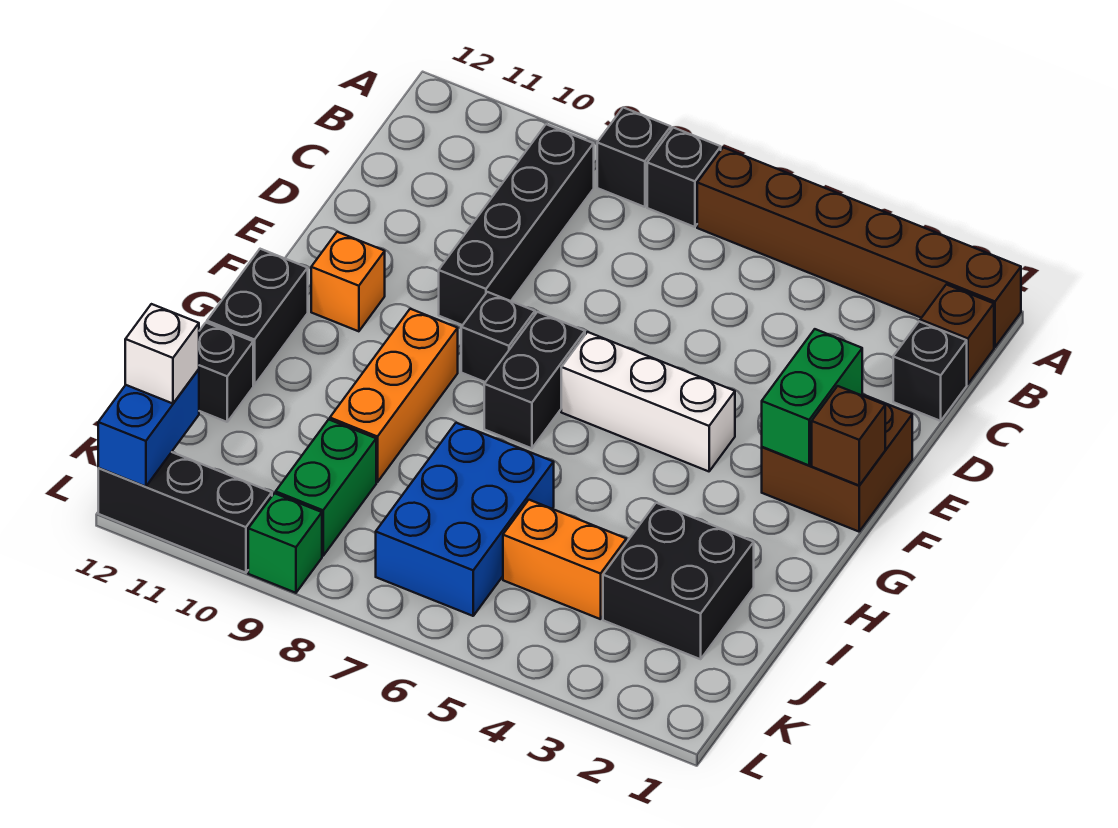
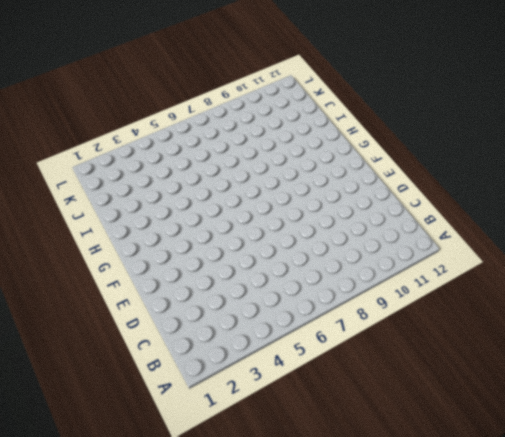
none -> brown 1x6 brick [697,147,1021,347]
none -> black 1x1 brick [647,127,721,227]
none -> black 1x1 brick [597,107,671,207]

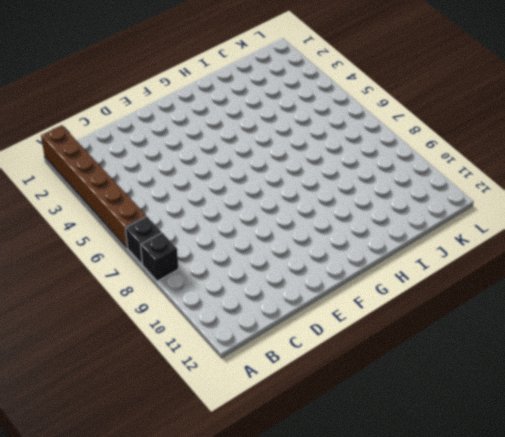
none -> brown 1x1 brick [920,284,994,384]
none -> black 1x4 brick [439,124,594,325]
none -> black 1x1 brick [893,321,967,421]

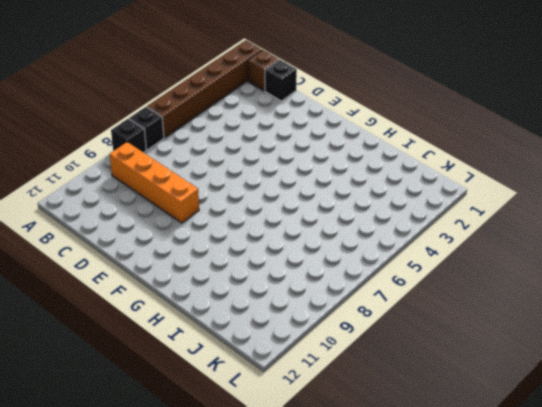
orange 1x4 brick [110,142,199,223] -> black 1x4 brick [439,124,594,325]
none -> brown 2x2 brick [762,394,912,532]
none -> white 1x3 brick [561,332,735,471]
none -> black 1x2 brick [484,312,585,448]

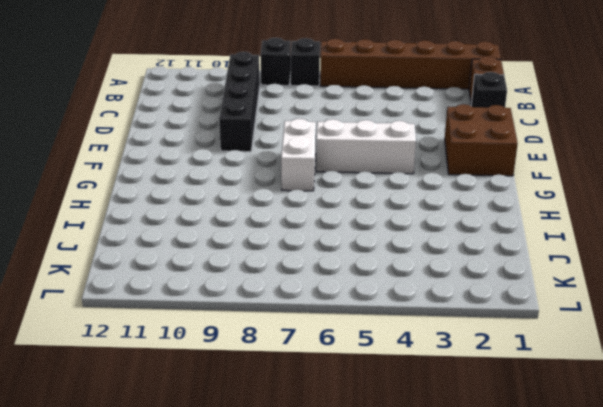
white 1x2 brick [281,119,316,191] -> black 1x2 brick [484,312,585,448]
none -> black 1x1 brick [461,292,535,382]
none -> orange 1x1 brick [311,232,385,331]
none -> orange 1x3 brick [330,309,458,482]

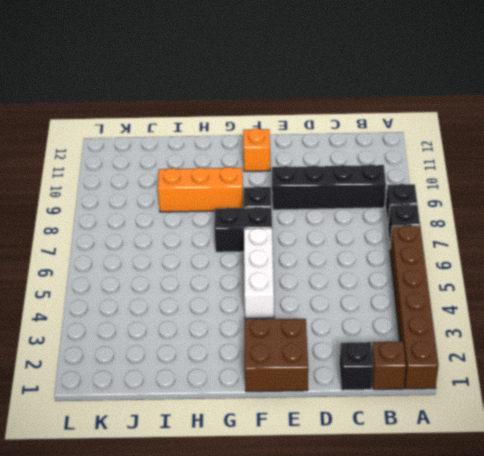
none -> black 1x2 brick [207,249,308,385]
none -> black 2x2 brick [603,503,754,659]
none -> blue 2x3 brick [376,423,554,616]

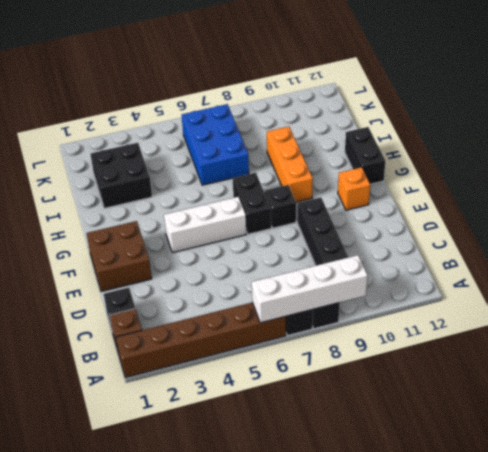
white 1x4 brick [252,255,368,323] -> none
none -> black 1x1 brick [199,323,253,422]
none -> orange 1x2 brick [503,500,626,619]
none -> green 1x2 brick [276,420,376,556]

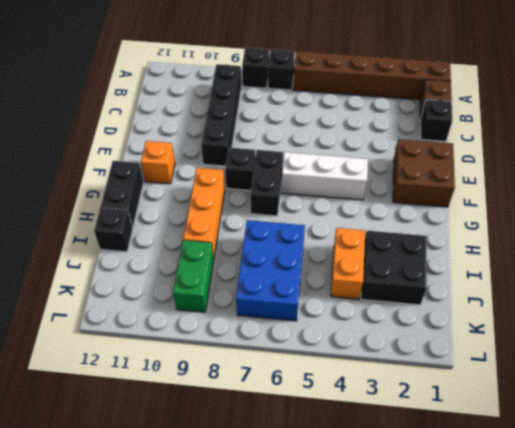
orange 1x2 brick [331,228,365,299] -> orange 1x2 brick turned to [503,500,626,619]
none -> green 1x1 brick [248,493,322,593]
none -> black 1x3 brick [98,452,272,573]
none -> green 1x2 brick [762,329,862,466]

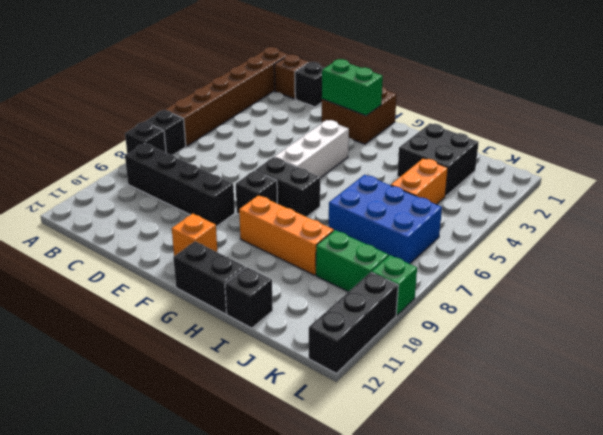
none -> brown 1x1 brick [812,386,885,485]
none -> blue 1x2 brick [98,369,199,487]
none -> white 1x1 brick [125,304,199,404]

